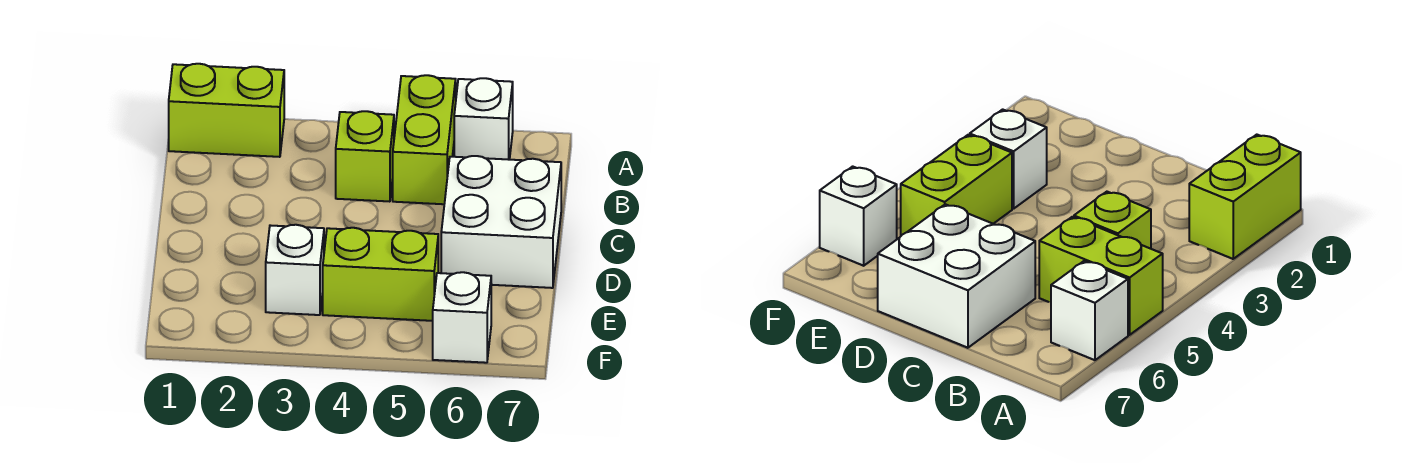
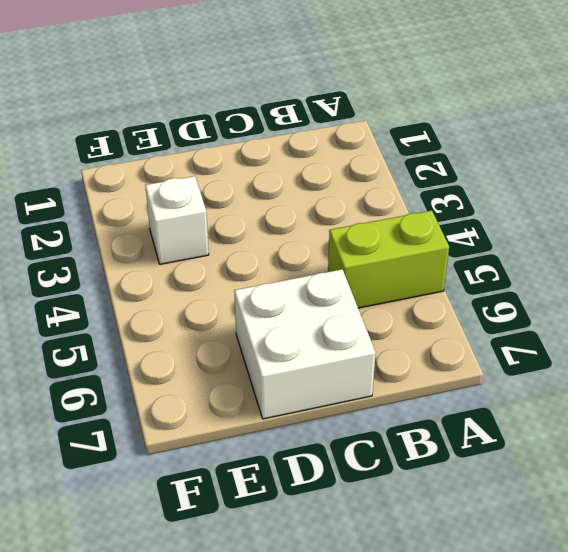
none -> lime 1x2 brick [169,64,284,157]
none -> white 1x1 brick [454,78,513,160]

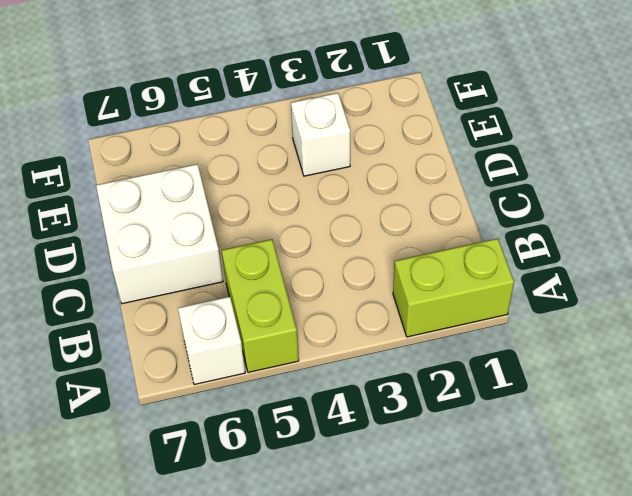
none -> lime 1x1 brick [336,111,394,202]
none -> lime 1x2 brick [323,228,438,321]

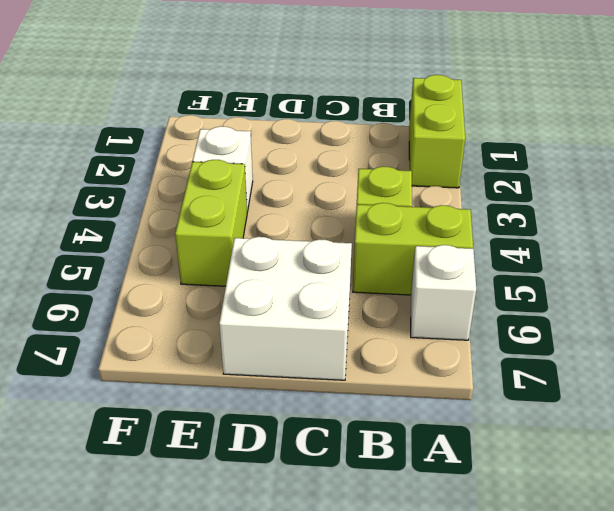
none -> white 1x1 brick [433,272,491,363]

